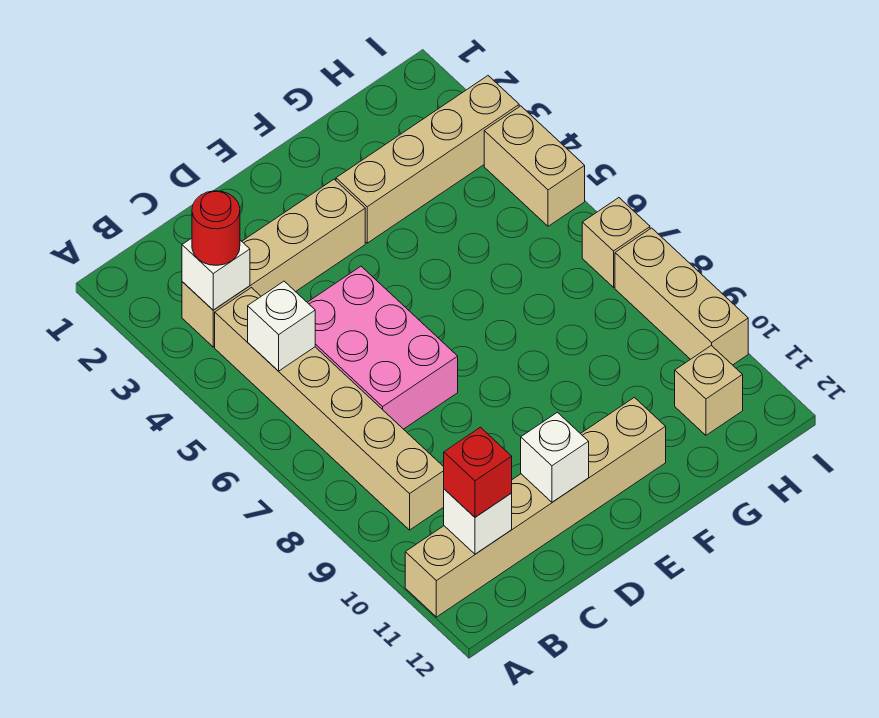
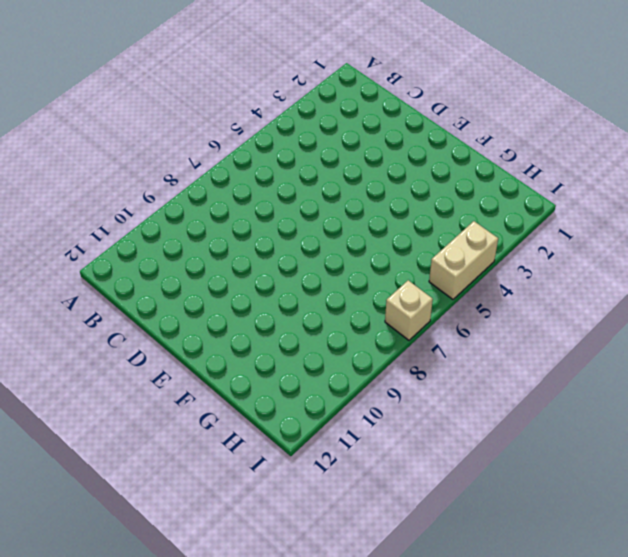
none -> tan 1x6 brick [405,397,666,617]
none -> tan 1x4 brick [182,179,365,347]
none -> tan 1x6 brick [215,288,444,530]

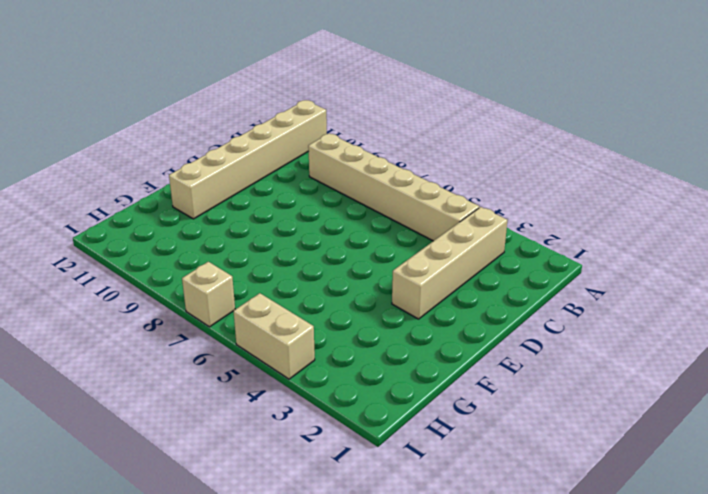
none -> pink 2x3 brick [307,266,458,429]
none -> tan 1x4 brick [336,76,519,243]
none -> tan 1x1 brick [675,345,743,435]

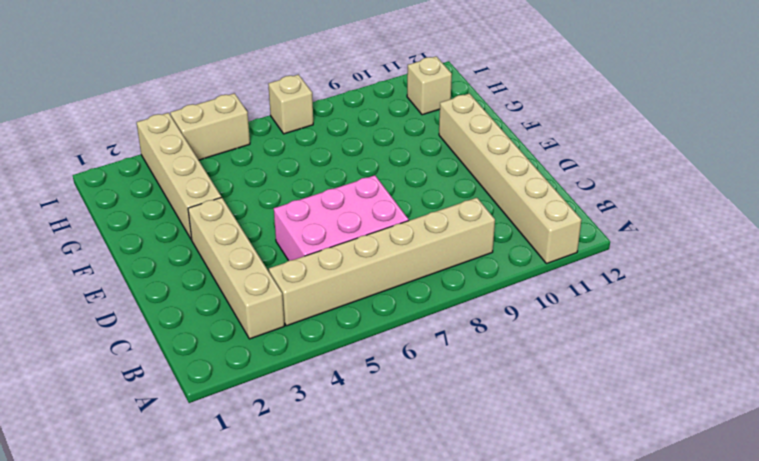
none -> tan 1x3 brick [615,228,748,365]
none -> white 1x1 brick [182,238,250,310]
none -> white 1x1 brick [248,281,315,371]

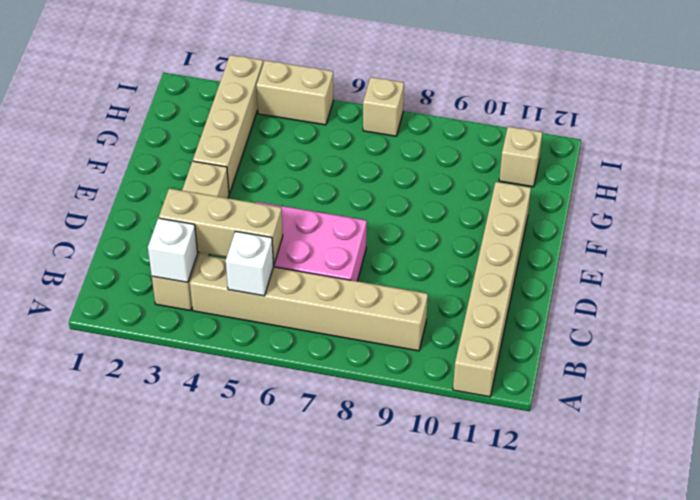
tan 1x3 brick [159,189,283,265] -> tan 1x3 brick moved to [615,228,748,365]
none -> white 1x1 brick [444,489,512,554]
none -> white 1x1 brick [521,412,589,502]
none -> red 1x1 round brick [192,191,240,265]

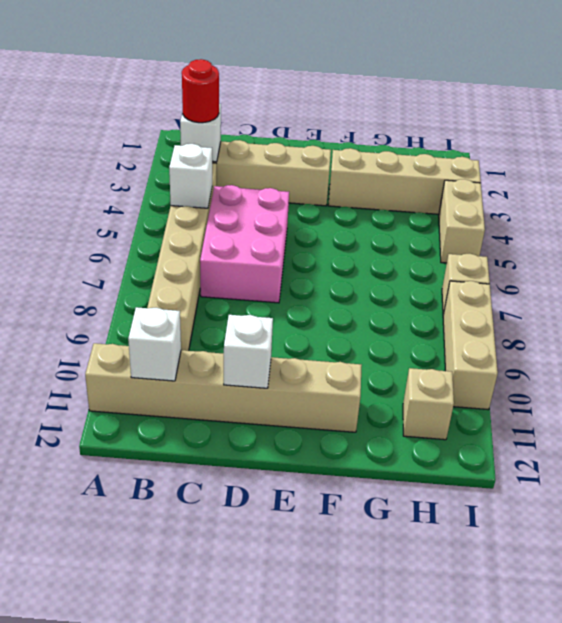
none -> red 1x1 brick [444,427,512,517]

